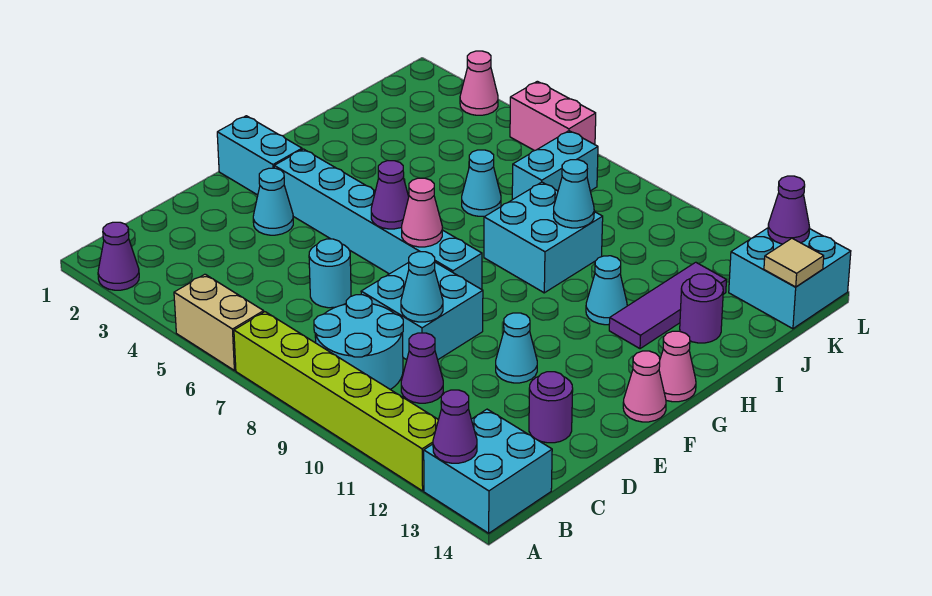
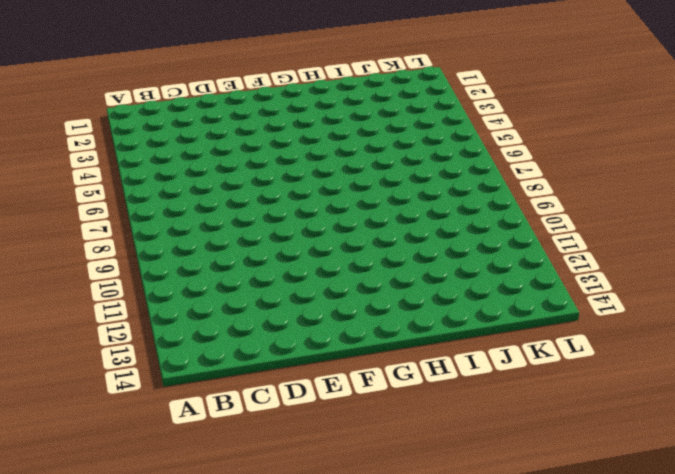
none -> purple 1x1 cone [98,222,139,290]
none -> tan 1x2 brick [174,274,264,370]
none -> lime 1x6 brick [234,312,438,491]
none -> cyan 2x2 brick [424,409,552,533]

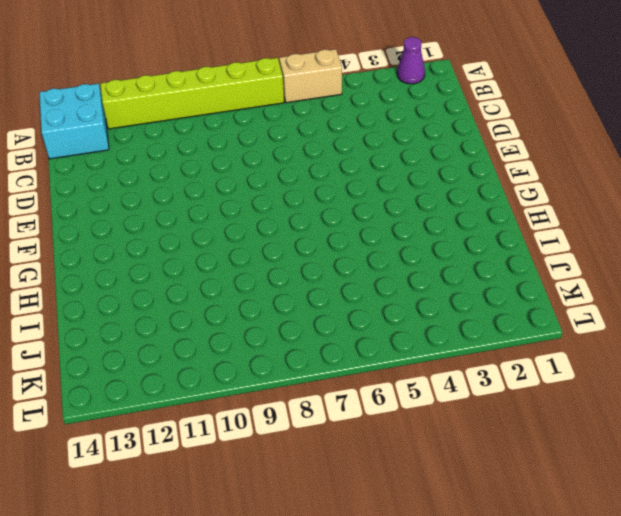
none -> cyan 2x2 round brick [314,295,403,390]
none -> purple 1x1 cone [401,333,443,403]
none -> cyan 1x1 round brick [309,239,351,308]
none -> cyan 2x2 brick [361,262,483,360]

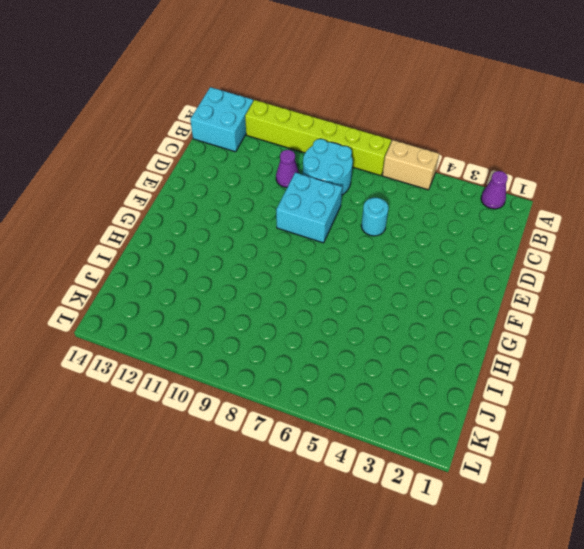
none -> purple 1x1 round brick [529,372,573,443]
none -> cyan 1x1 cone [253,168,293,235]
none -> cyan 1x1 cone [496,313,537,383]
none -> cyan 1x2 brick [217,116,302,195]

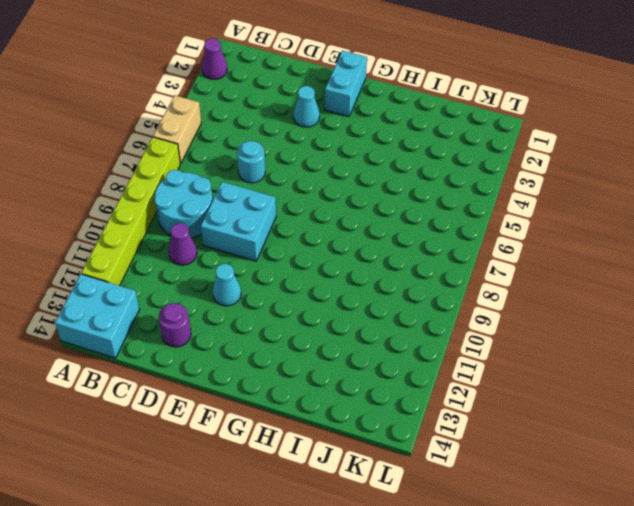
none -> cyan 1x6 brick [274,149,482,290]
none -> pink 1x1 cone [623,351,666,422]
none -> pink 1x1 cone [659,331,696,402]
none -> cyan 2x2 brick [484,182,603,293]

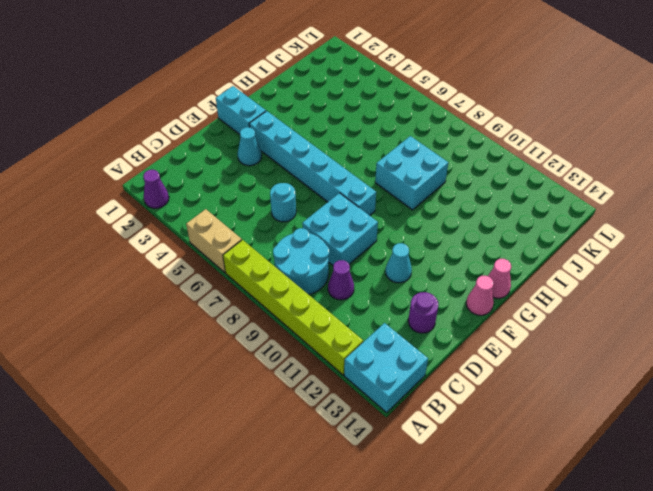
none -> cyan 1x1 cone [586,256,627,325]
none -> purple 1x3 tile [609,262,726,349]
none -> cyan 1x1 cone [462,150,501,216]
none -> purple 1x1 round brick [680,274,723,343]

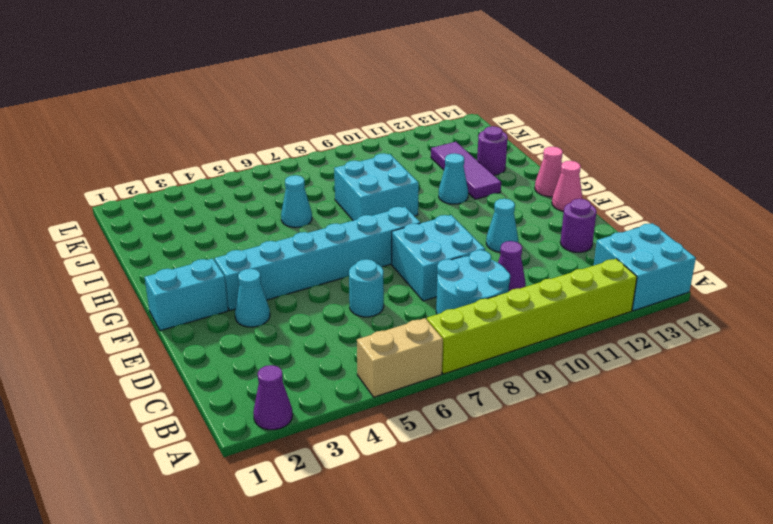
none -> cyan 1x2 brick [512,131,598,200]
none -> cyan 2x2 brick [729,228,851,329]
none -> pink 1x1 cone [460,51,498,115]
none -> pink 1x2 brick [510,81,596,151]

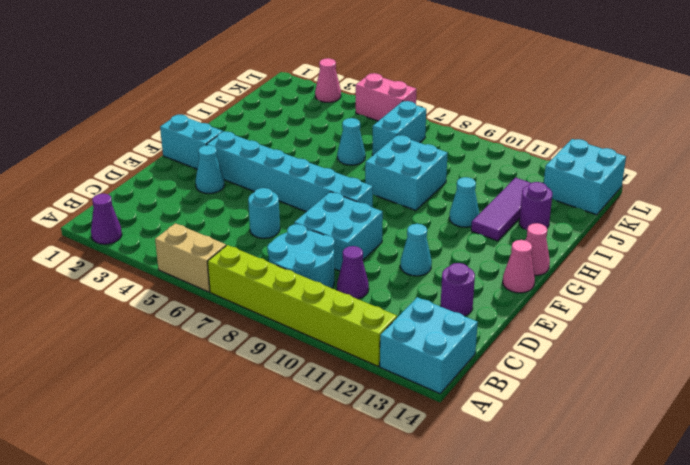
none -> purple 1x1 cone [433,390,477,463]
none -> cyan 1x1 cone [401,252,443,322]
none -> purple 1x1 cone [371,161,409,229]
none -> pink 1x1 cone [402,178,442,247]

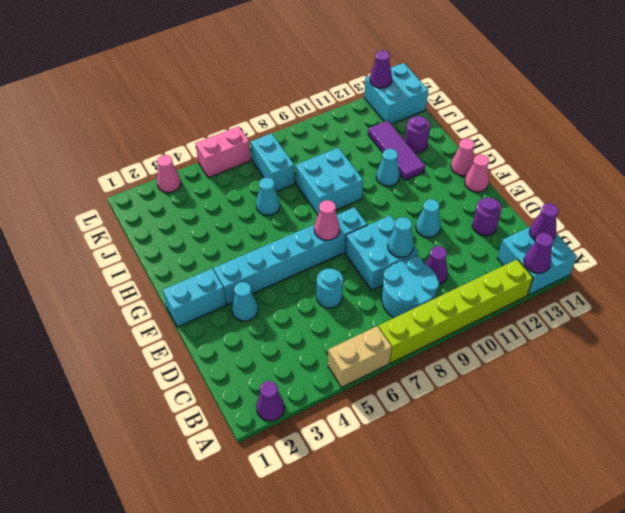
purple 1x1 cone [530,203,558,241] -> purple 1x1 cone moved to [371,161,409,229]
none -> cyan 1x1 cone [554,160,594,228]
none -> tan 1x1 tile [764,238,824,287]

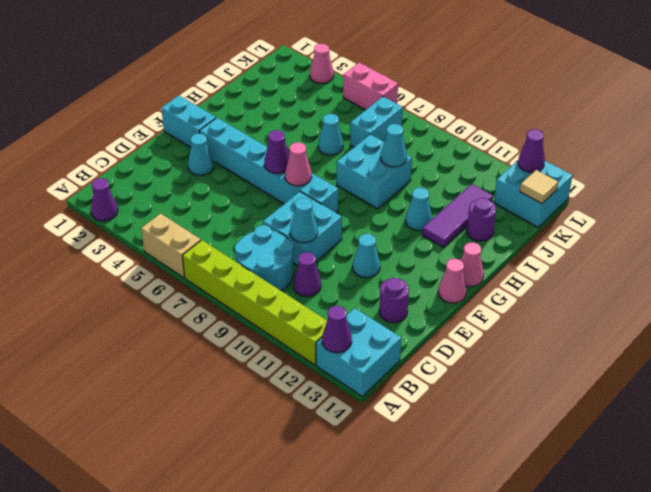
none -> cyan 1x1 round brick [309,239,351,308]

